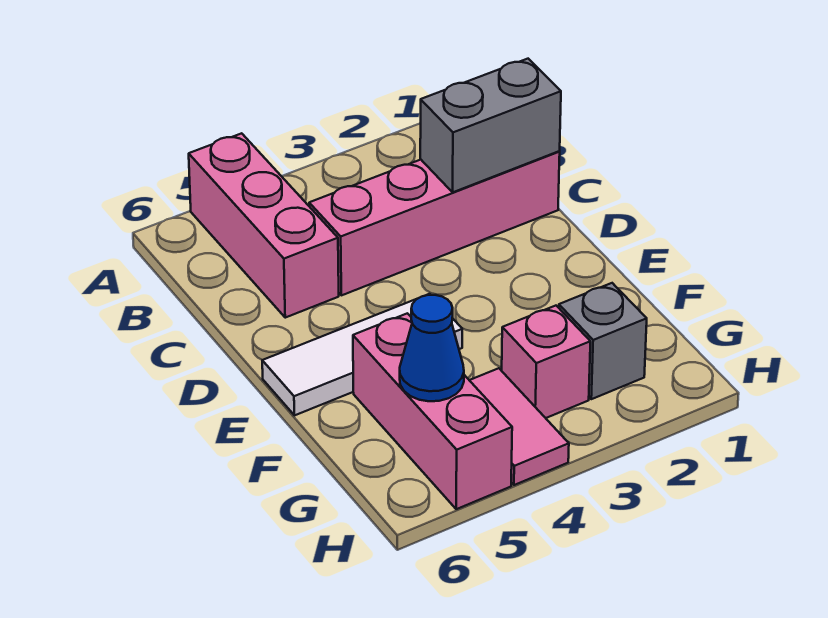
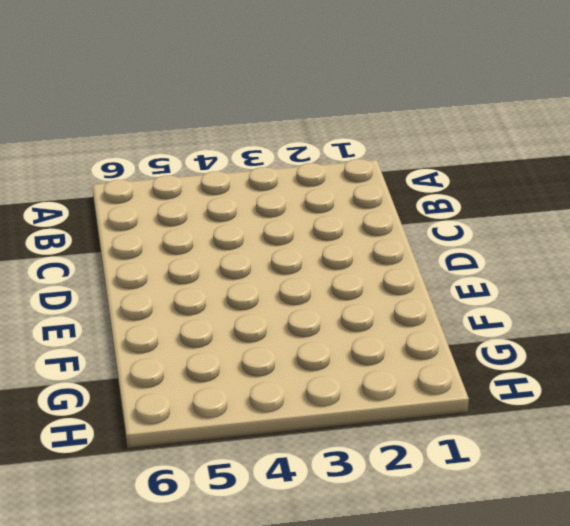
none -> pink 1x3 brick [189,133,339,318]
none -> pink 1x4 brick [309,151,560,295]

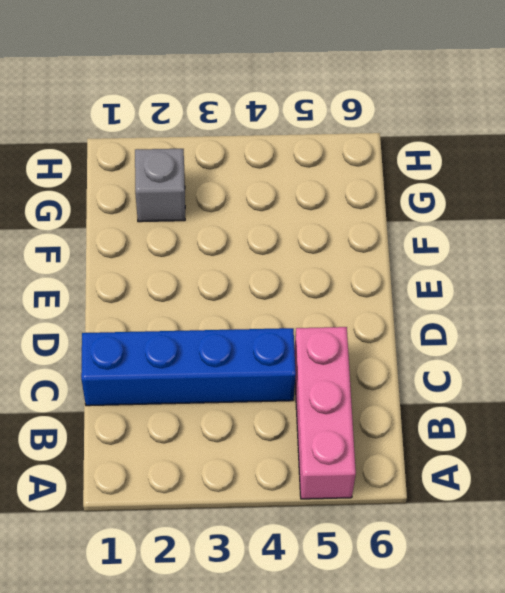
blue 1x4 brick [81,328,296,406] -> pink 1x4 brick [309,151,560,295]
none -> white 1x3 tile [262,294,462,415]
none -> pink 1x3 brick [353,313,512,509]

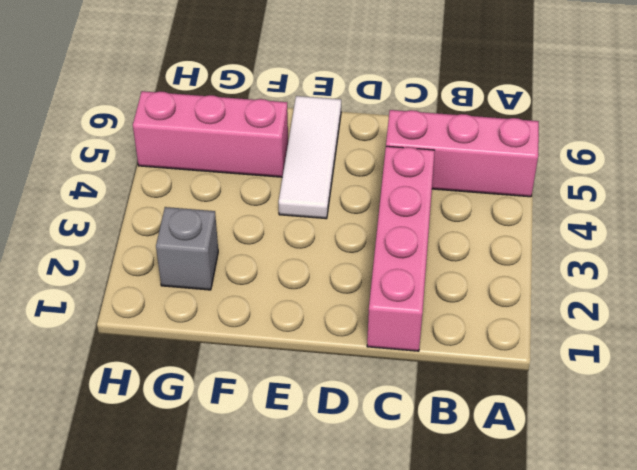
none -> pink 1x1 brick [502,306,590,418]
none -> pink 1x2 tile [469,368,569,485]

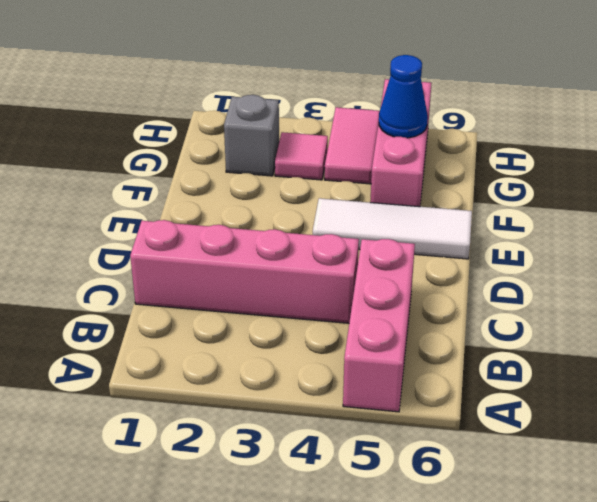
pink 1x1 tile [275,132,328,180] -> pink 1x1 brick [502,306,590,418]
none -> grey 1x2 brick [420,59,561,192]

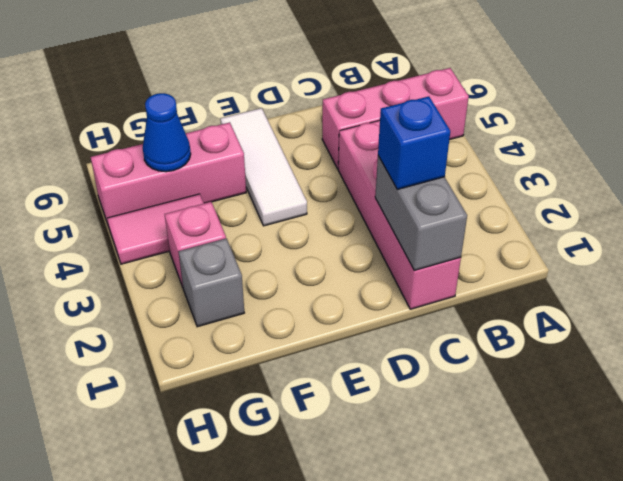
blue 1x1 brick [378,96,450,189] -> none

